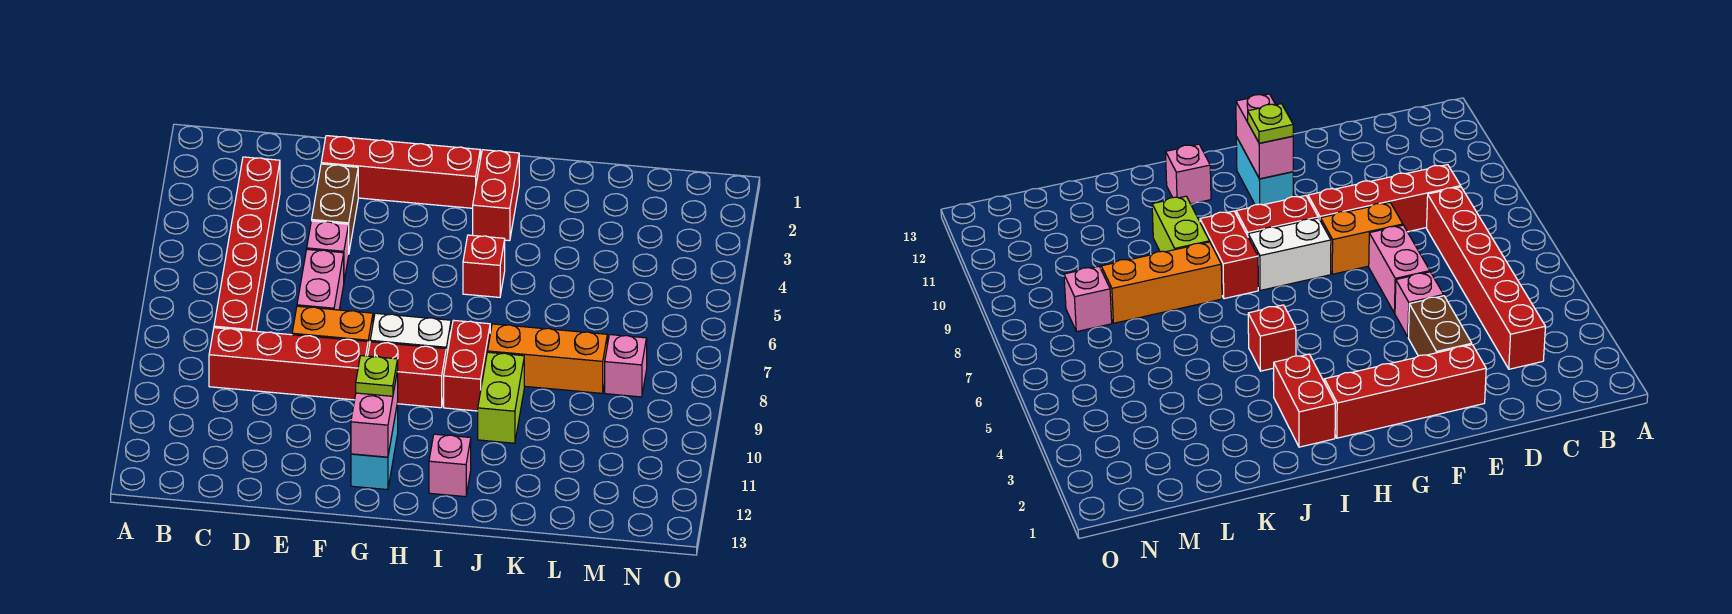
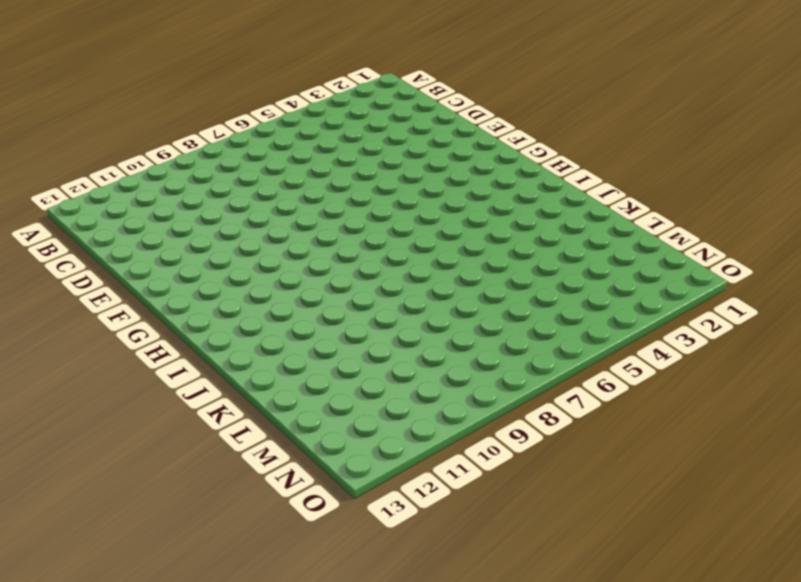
none -> red 1x6 brick [214,157,280,331]
none -> red 1x4 brick [209,328,368,400]
none -> red 1x4 brick [321,136,480,208]

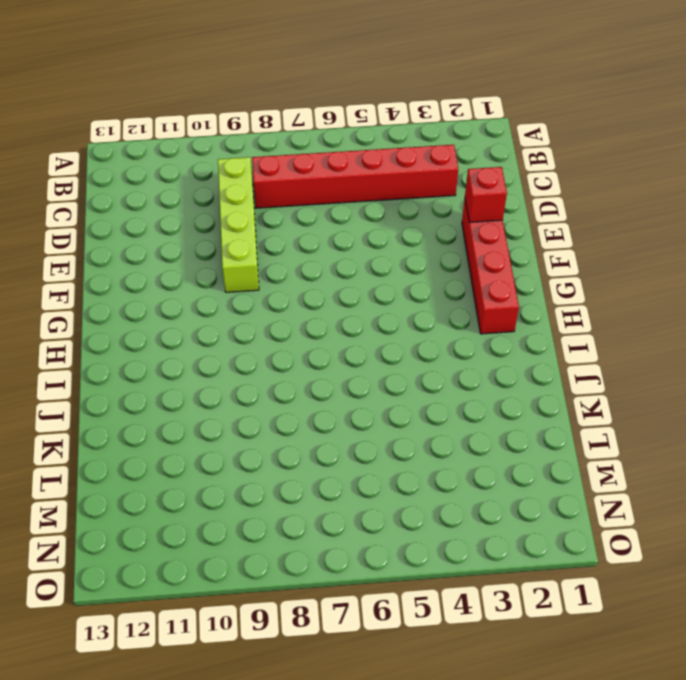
lime 1x4 brick [218,157,259,292] -> red 1x4 brick [209,328,368,400]
red 1x1 brick [465,167,507,222] -> red 1x1 brick moved to [463,235,505,297]
none -> brown 1x2 brick [312,164,358,251]
none -> pink 1x1 brick [307,221,349,280]
none -> pink 1x2 brick [297,249,344,310]

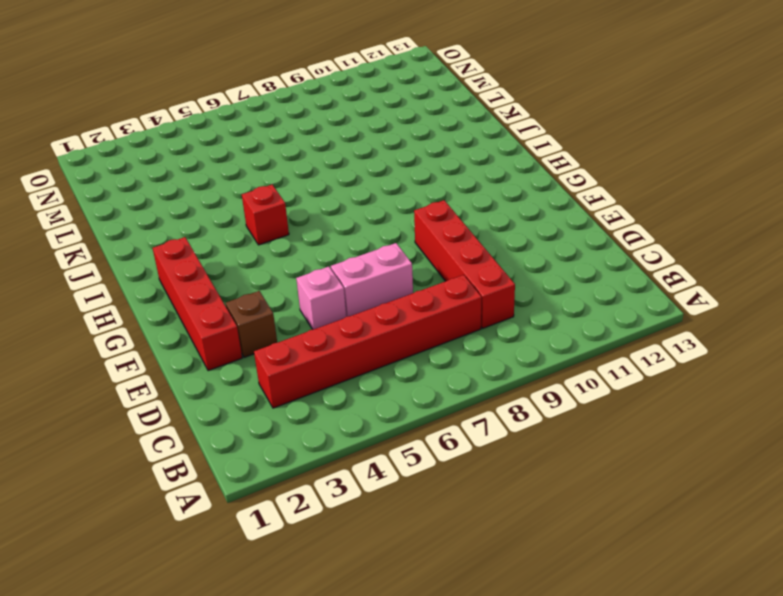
brown 1x1 brick [226,291,277,357] -> brown 1x2 brick [312,164,358,251]
none -> orange 1x2 brick [292,306,373,350]
none -> white 1x2 brick [370,313,451,358]
none -> red 1x2 brick [368,342,446,408]

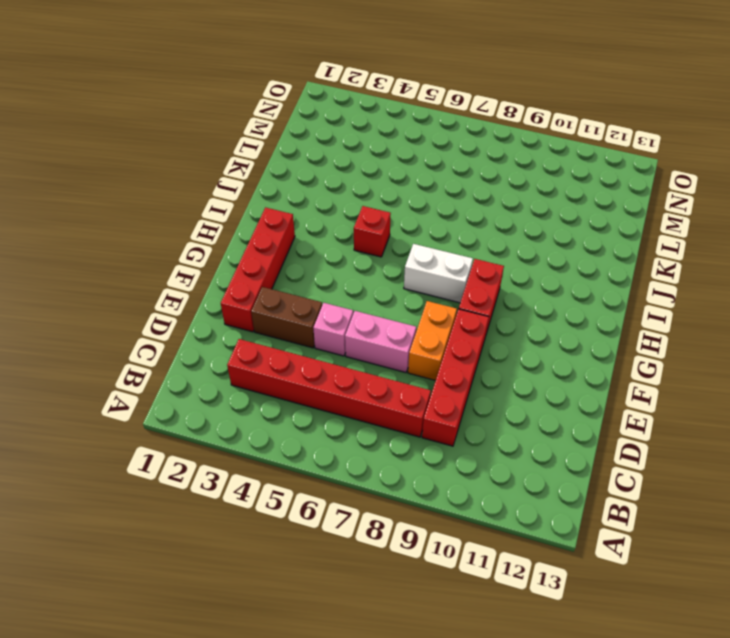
white 1x2 brick [404,244,473,303] -> white 1x2 brick turned to [370,313,451,358]
none -> cyan 1x2 brick [351,403,398,490]
none -> red 1x2 brick [473,150,519,241]
none -> red 1x2 brick [444,320,490,411]

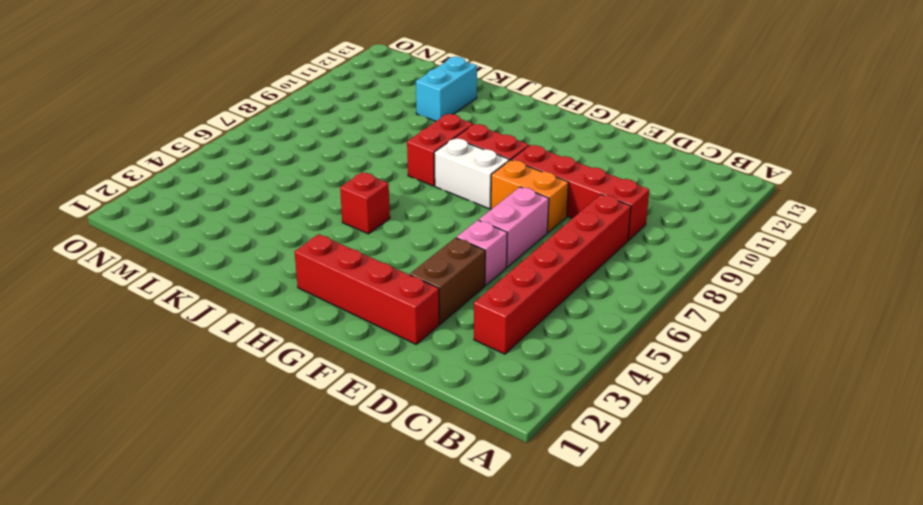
cyan 1x2 brick [416,57,477,121] -> cyan 1x2 brick moved to [351,403,398,490]
none -> red 1x2 brick [473,150,519,241]
none -> pink 1x1 brick [429,434,471,497]
none -> orange 1x3 brick [487,324,607,393]

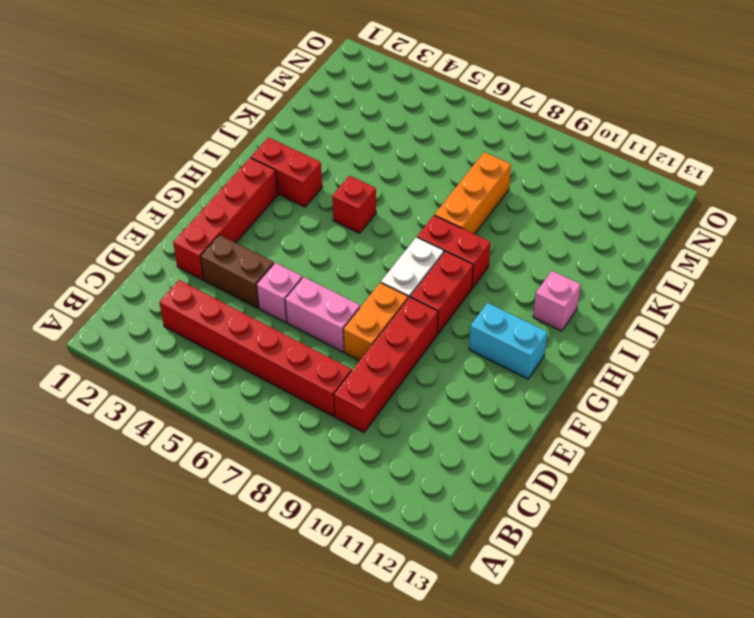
none -> lime 1x2 brick [478,352,524,443]
none -> pink 1x1 brick [605,335,647,397]
none -> pink 1x2 brick [351,370,398,457]

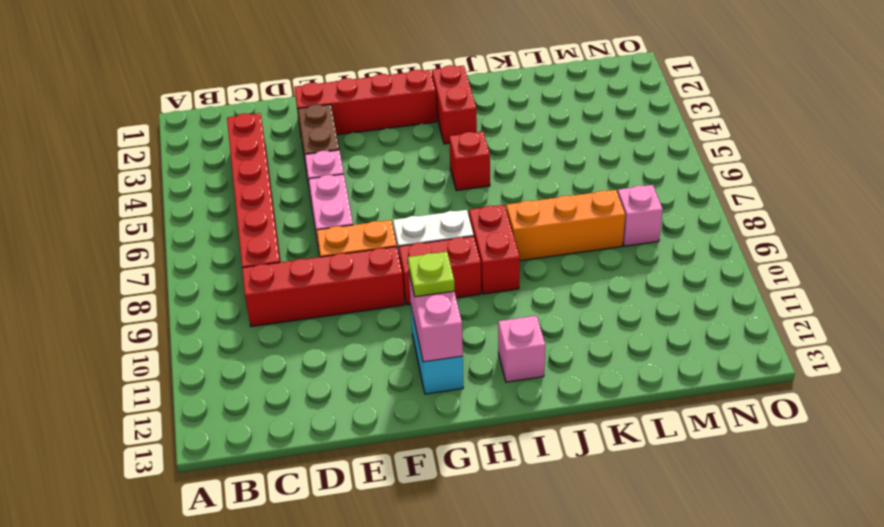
none -> lime 1x2 brick [478,352,524,443]

